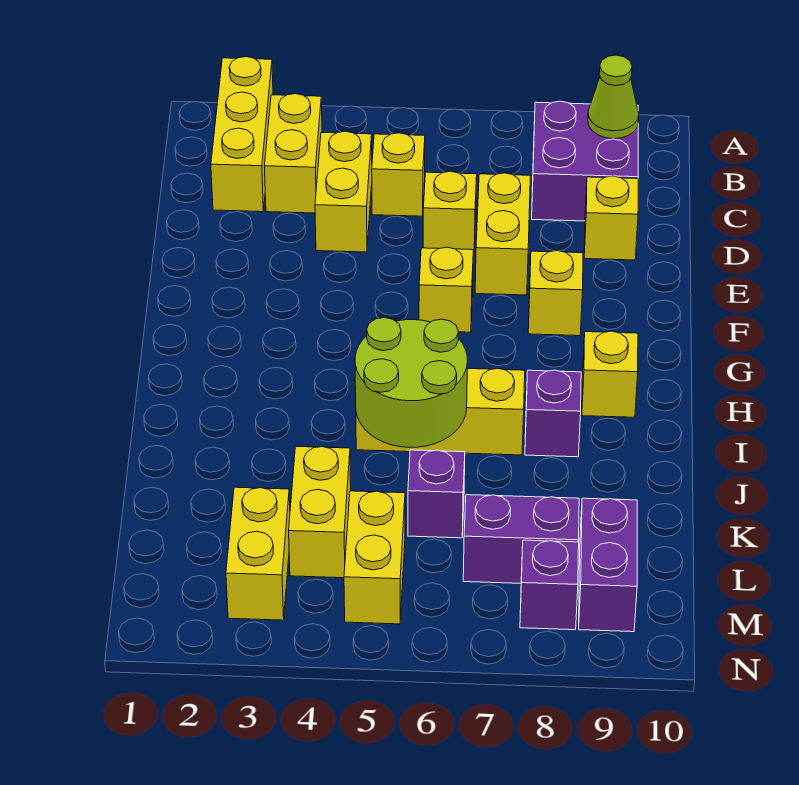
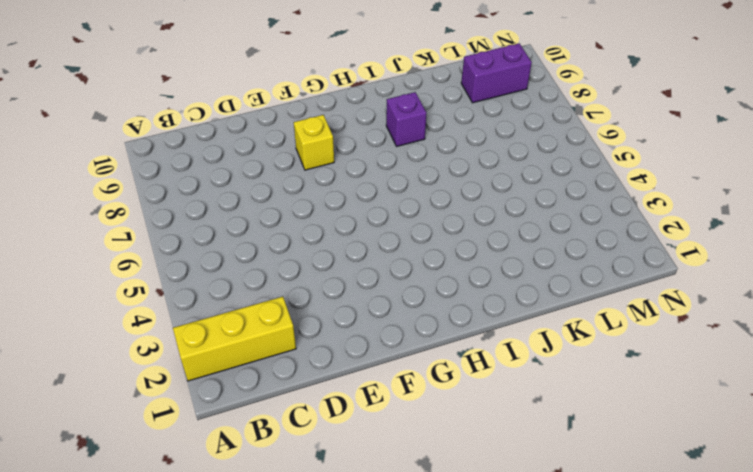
none -> yellow 1x2 brick [264,94,322,213]
none -> purple 2x2 brick [532,101,638,221]
none -> yellow 1x2 brick [315,131,372,252]

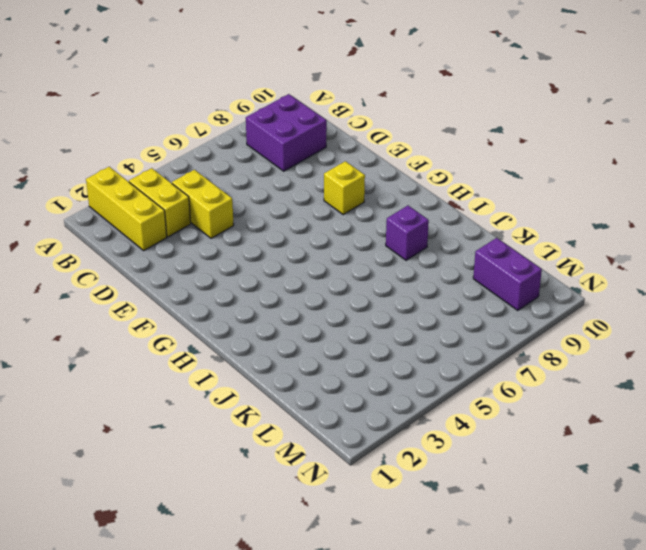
none -> yellow 1x1 brick [372,133,425,216]
none -> yellow 1x1 brick [423,171,477,255]
none -> yellow 1x2 brick [475,173,530,295]

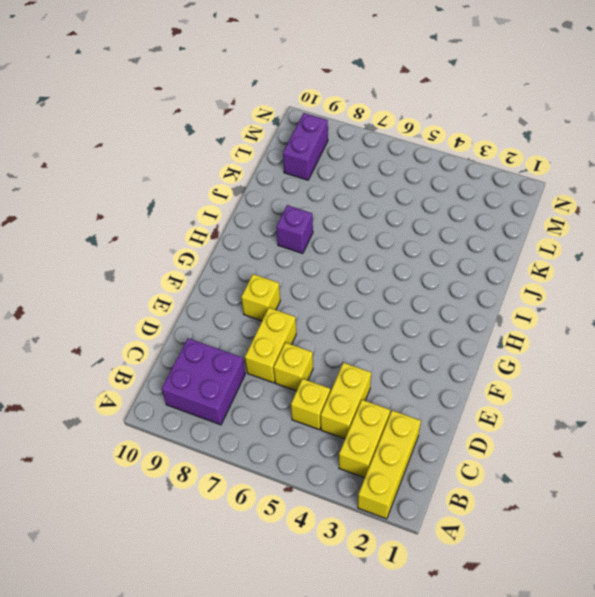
none -> yellow 1x1 brick [584,176,638,260]
none -> yellow 1x1 brick [419,247,473,332]
none -> yellow 1x1 brick [582,331,638,417]

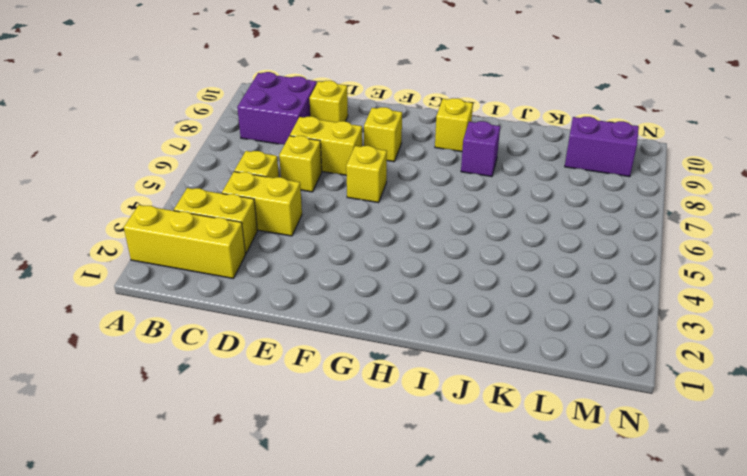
none -> yellow 1x3 brick [356,368,525,455]
none -> yellow 1x2 brick [289,447,351,578]
none -> purple 1x1 brick [408,450,465,538]

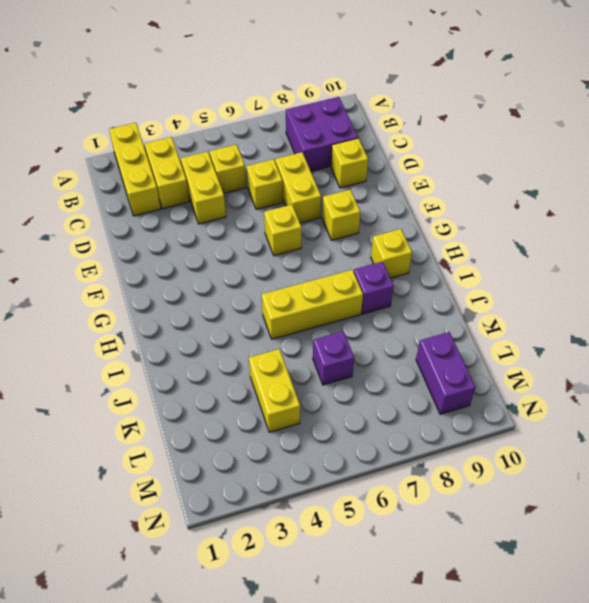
none -> yellow 1x2 brick [226,487,290,620]
none -> yellow 1x2 brick [344,491,405,624]
none -> purple 1x2 brick [463,495,579,583]

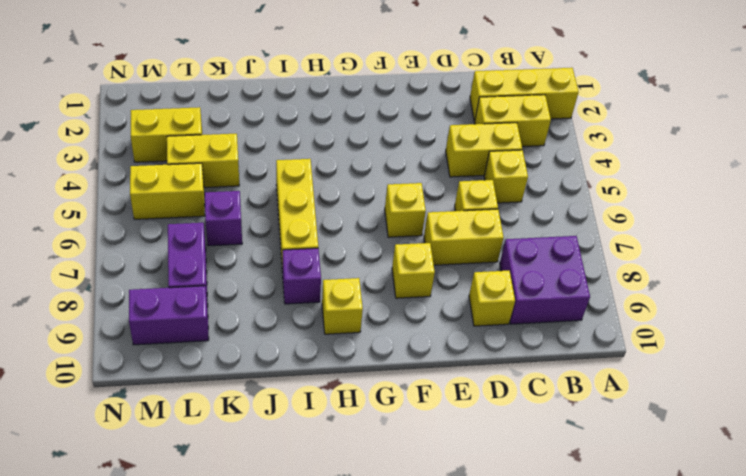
none -> purple 1x1 brick [520,540,579,630]
none -> lime 1x1 cone [588,55,639,139]
none -> lime 2x2 round brick [355,318,468,447]

